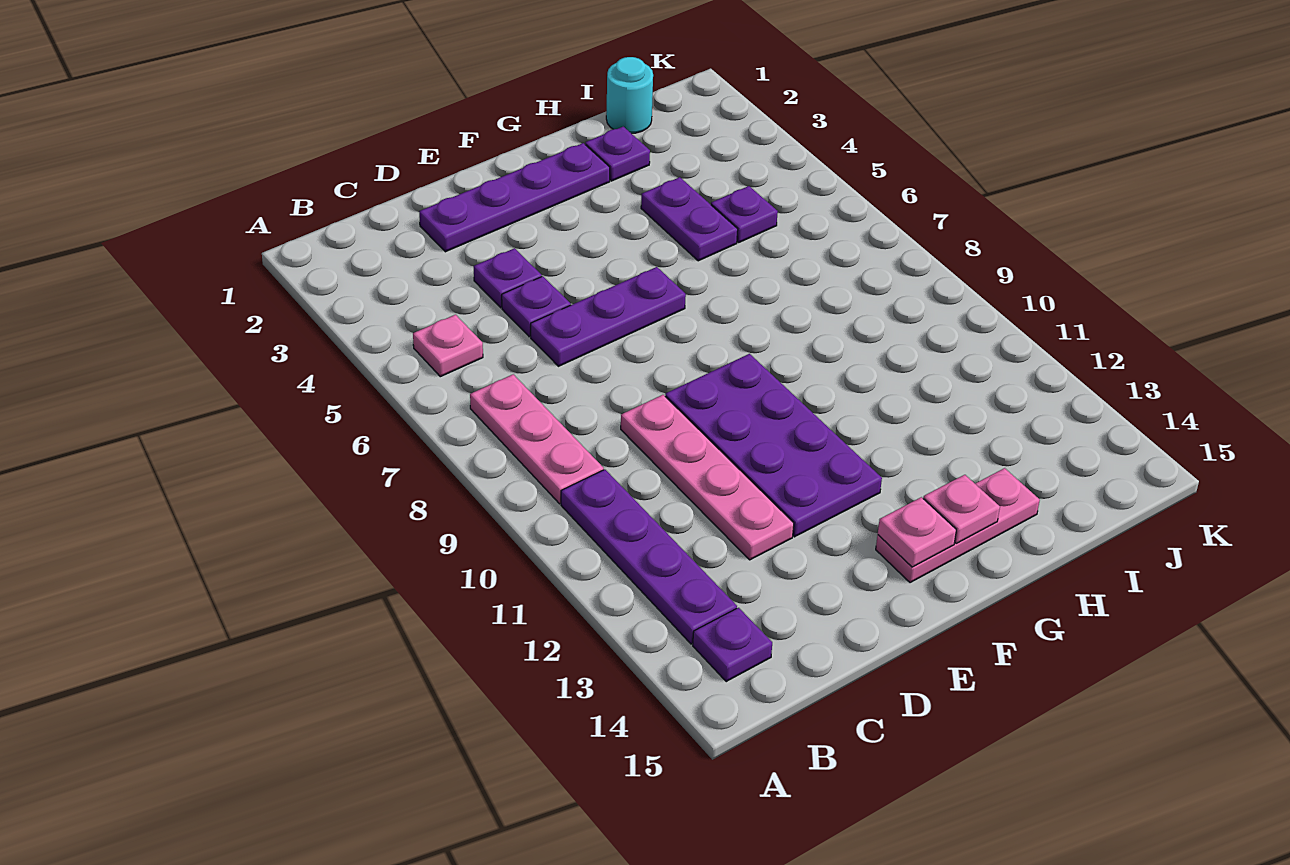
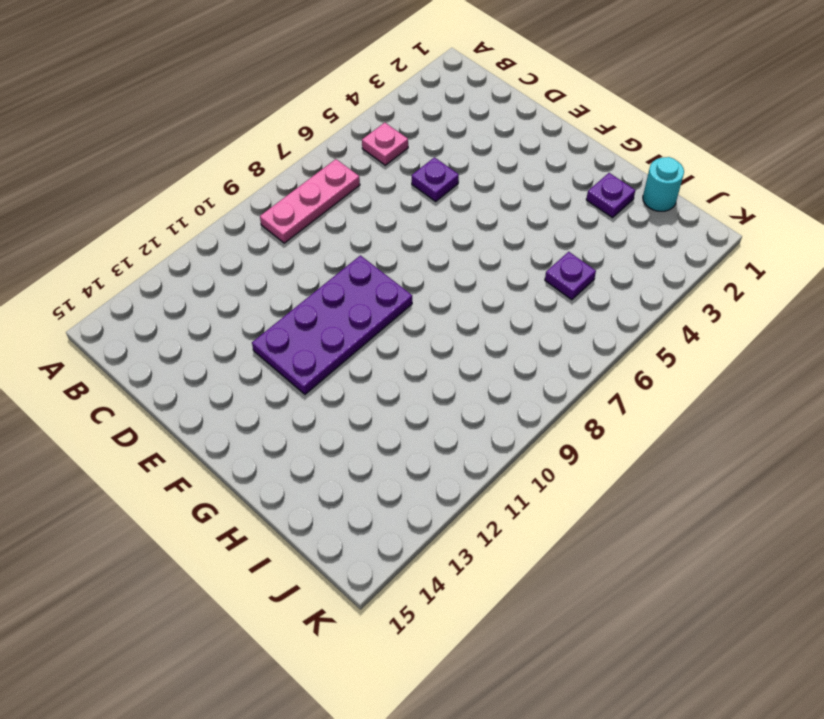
none -> purple 1x4 plate [561,470,737,644]
none -> purple 1x1 plate [693,608,772,682]
none -> purple 1x4 plate [419,143,610,252]

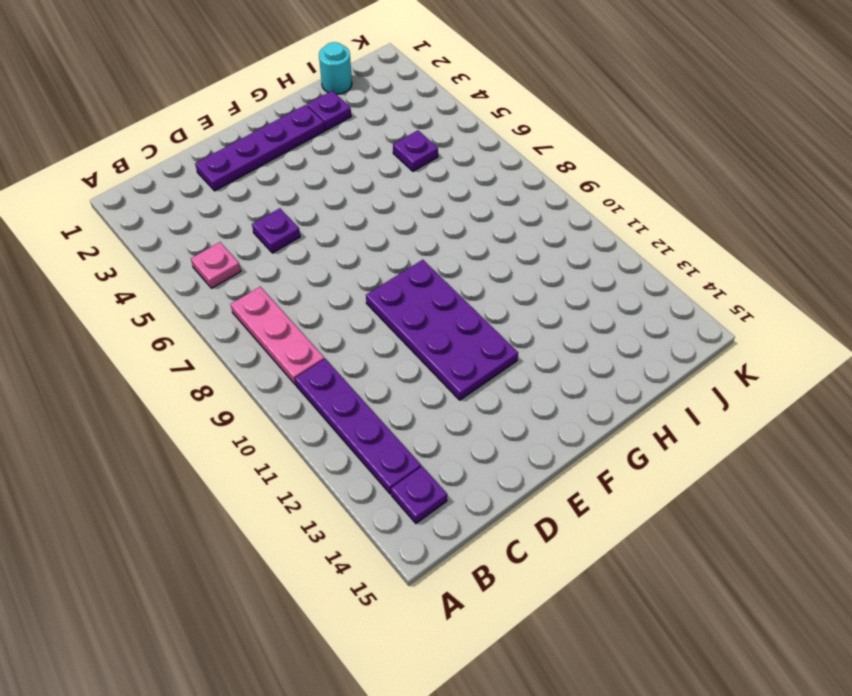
none -> purple 1x1 plate [474,248,542,308]
none -> purple 1x3 plate [531,267,686,366]
none -> pink 1x4 plate [621,395,794,560]

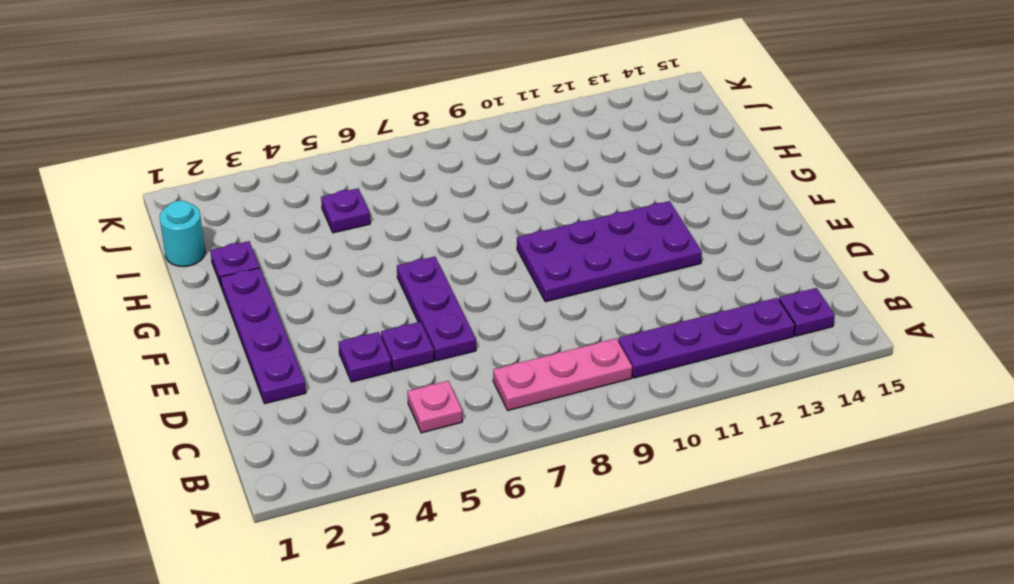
none -> pink 1x4 plate [621,395,794,560]
none -> pink 1x3 plate [876,468,1040,583]
none -> purple 1x2 plate [641,177,738,261]

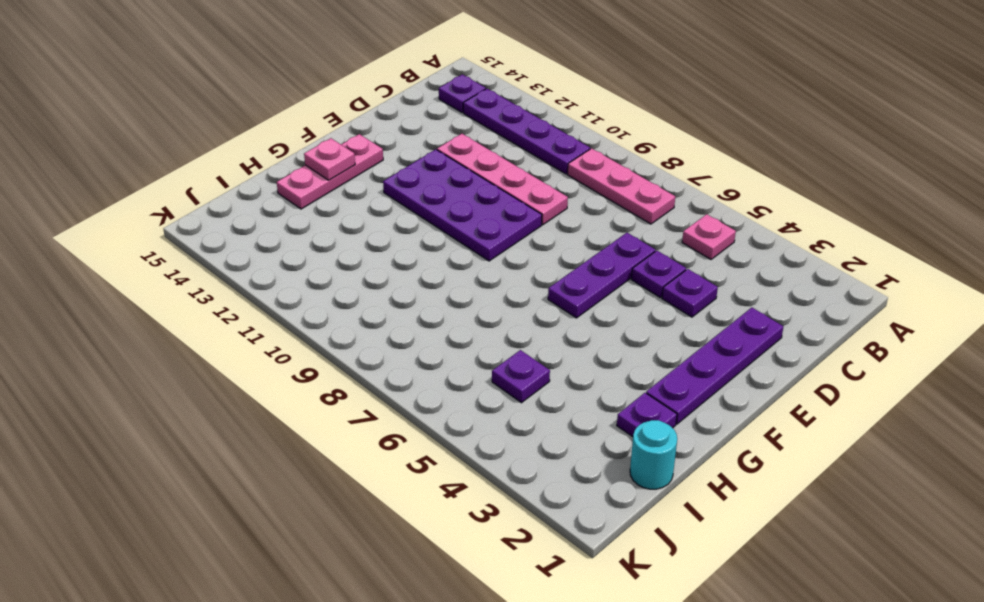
none -> purple 1x2 plate [641,177,738,261]
none -> pink 1x1 plate [878,497,956,567]

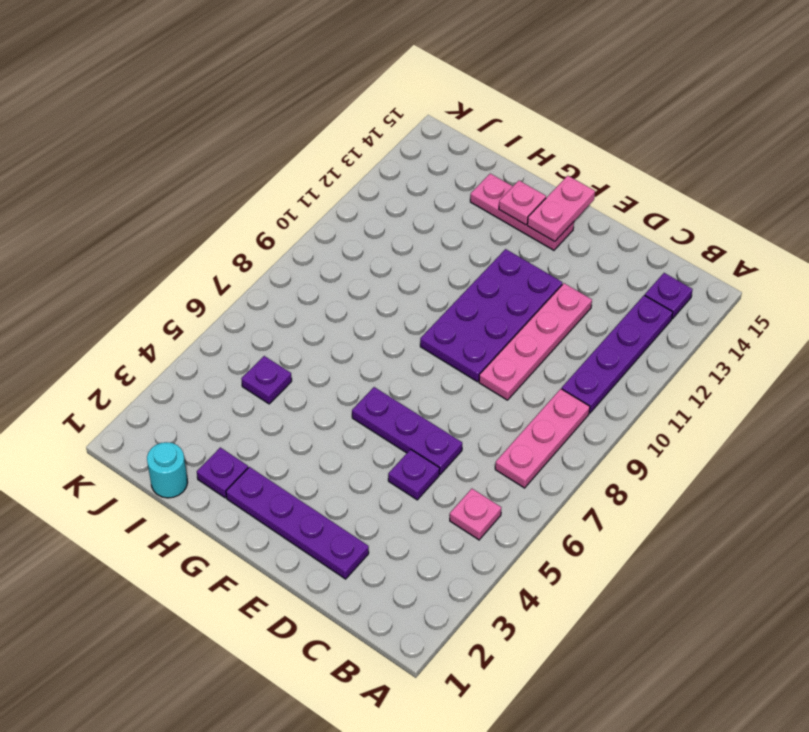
pink 1x2 plate [527,176,595,242] -> pink 1x1 plate [878,497,956,567]
none -> purple 1x1 plate [474,248,542,308]
none -> purple 1x2 plate [641,177,738,261]

